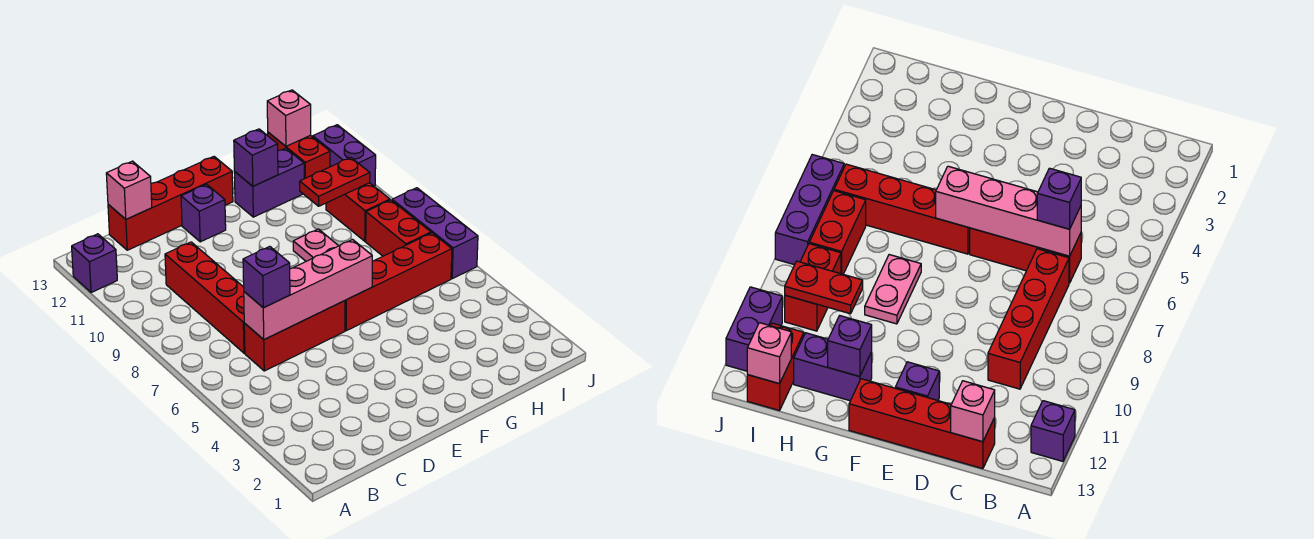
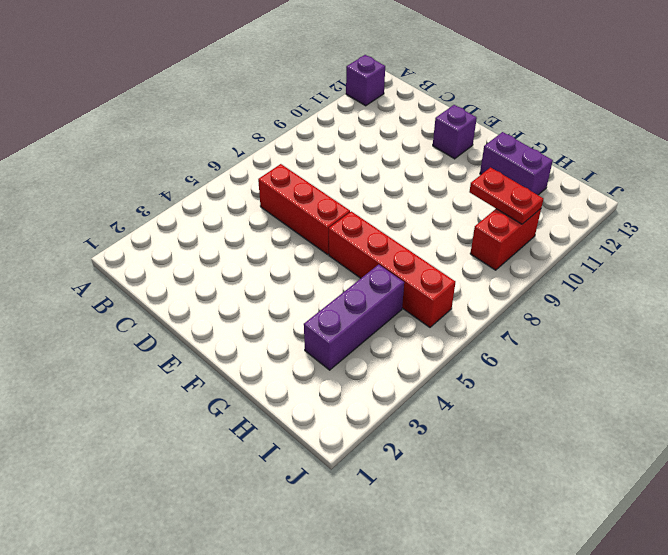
purple 1x3 brick [304,265,404,370] -> purple 1x3 brick moved to [392,188,478,279]
none -> red 1x4 brick [165,242,245,353]
none -> red 1x4 brick [108,157,233,250]
none -> pink 1x2 plate [293,229,338,261]

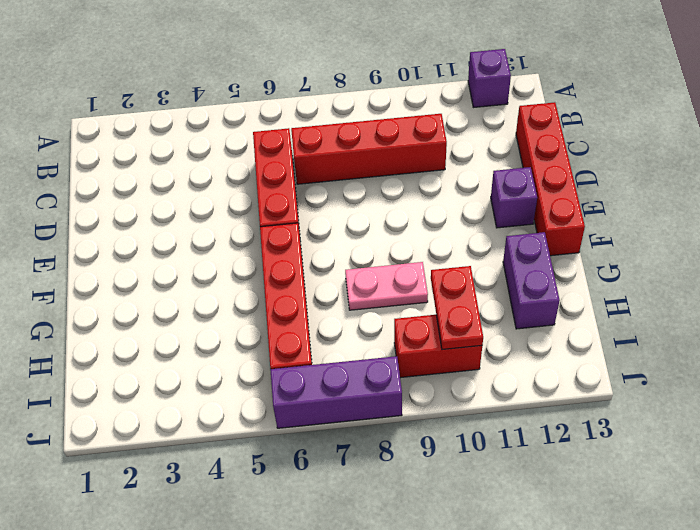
none -> red 1x2 brick [366,200,431,256]
none -> red 1x2 brick [268,132,330,179]
none -> purple 1x2 brick [313,125,376,186]

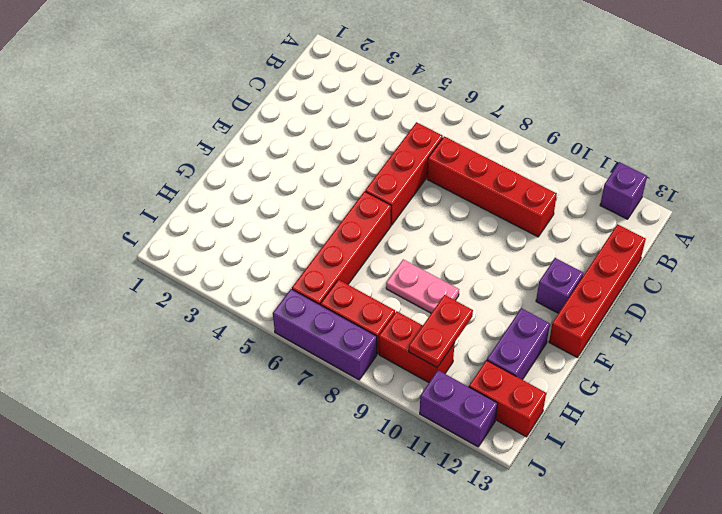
none -> pink 1x4 brick [244,240,372,340]
none -> pink 1x1 brick [106,161,152,219]
none -> purple 1x1 brick [234,129,278,186]

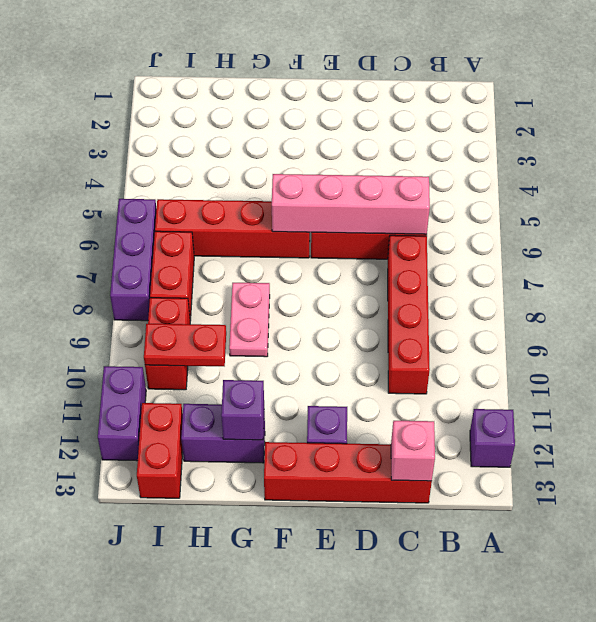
none -> pink 1x1 brick [267,90,311,146]
none -> purple 1x1 brick [243,246,290,308]

